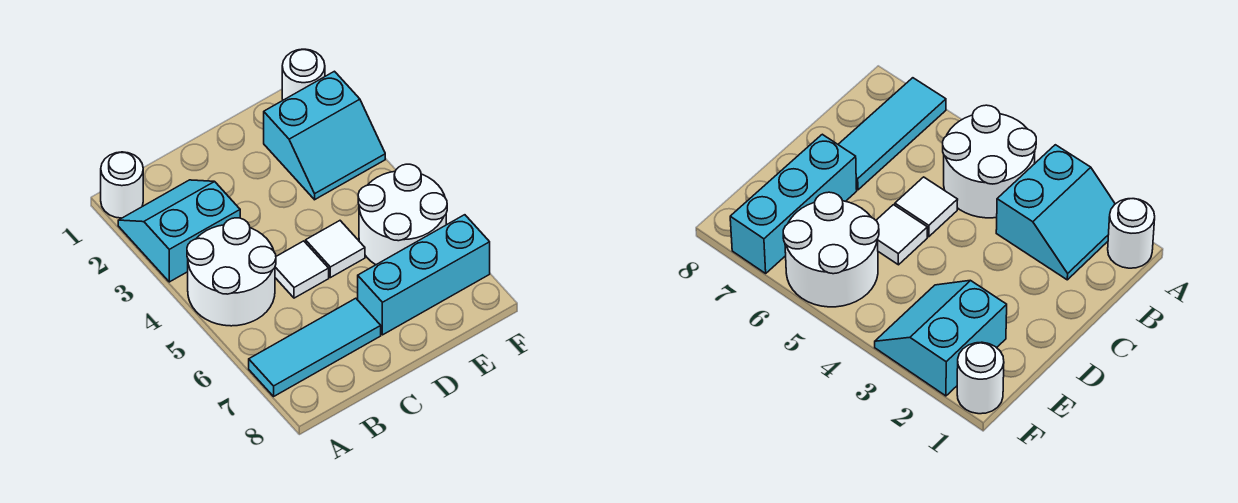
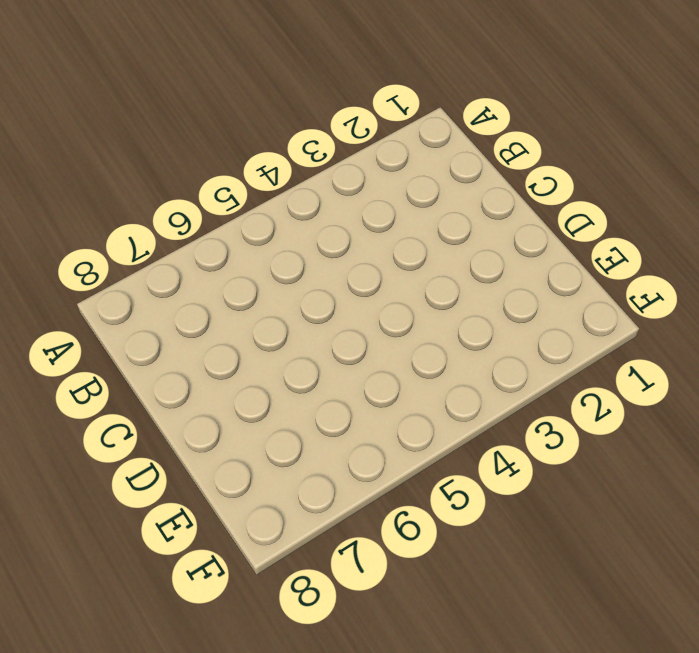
none -> white 1x1 round brick [101,152,143,218]
none -> cyan 2x2 slope [118,180,240,282]

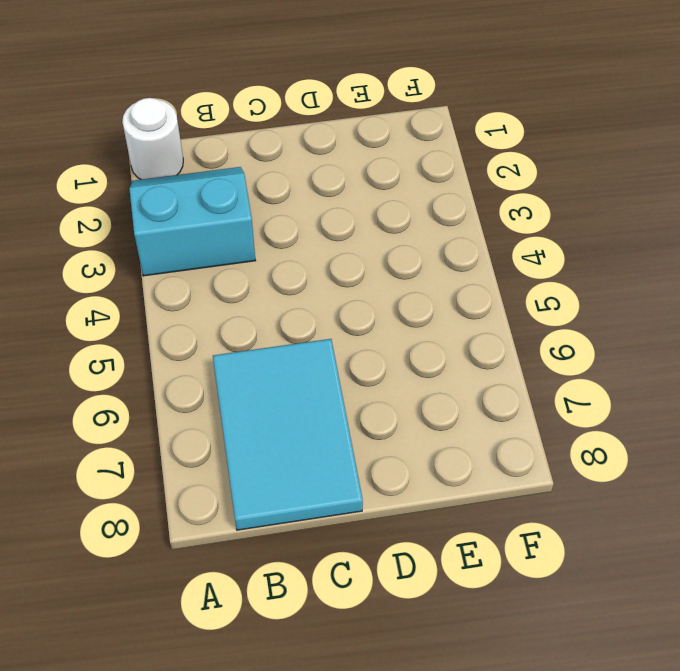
cyan 2x3 tile [213,339,363,530] -> cyan 1x3 tile [249,298,381,396]
none -> white 2x2 round brick [187,218,276,326]
none -> white 1x1 tile [275,241,329,298]

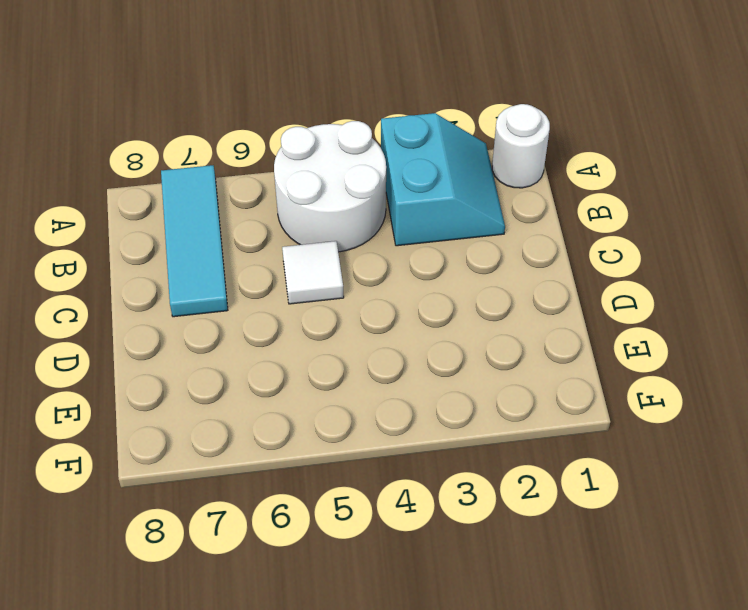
none -> white 1x1 tile [306,221,365,278]
none -> cyan 1x3 brick [358,215,490,335]

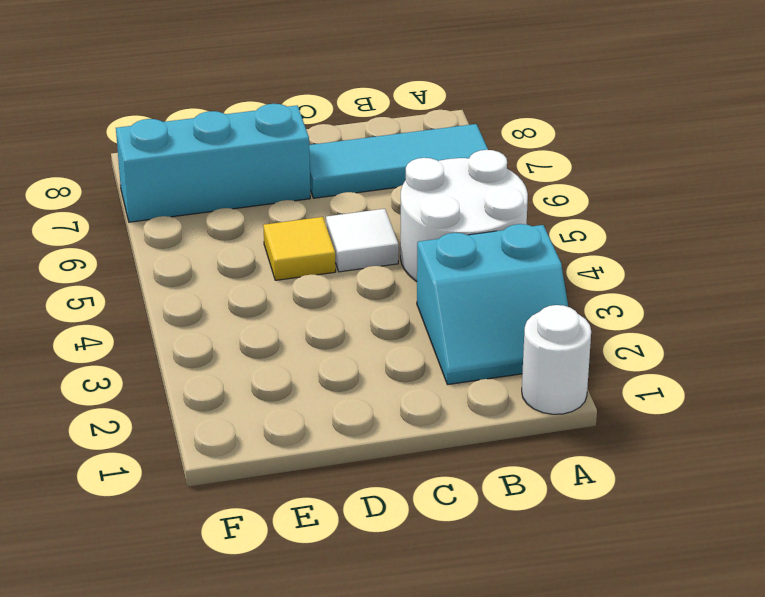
yellow 1x1 tile [263,217,336,280] -> white 1x1 tile [306,221,365,278]
none -> cyan 2x2 slope [264,71,385,200]
none -> white 2x2 round brick [358,164,447,265]

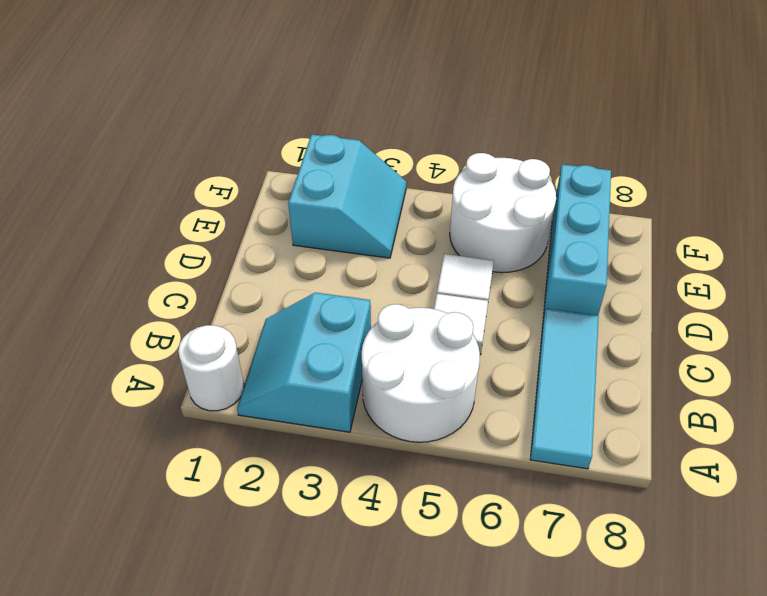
none -> white 1x1 round brick [282,49,325,100]

